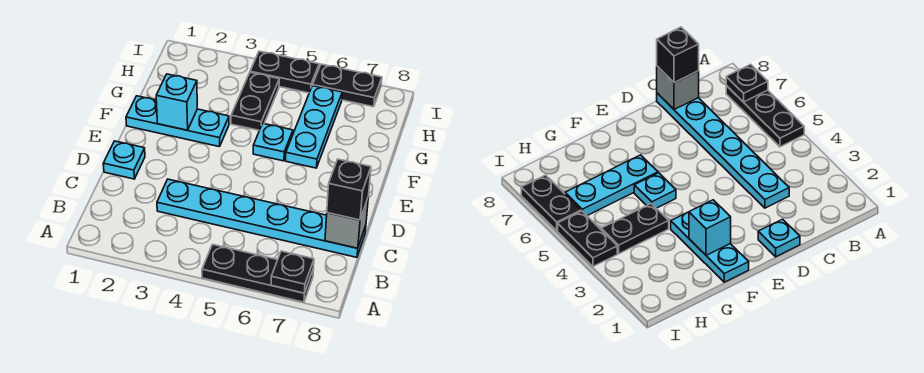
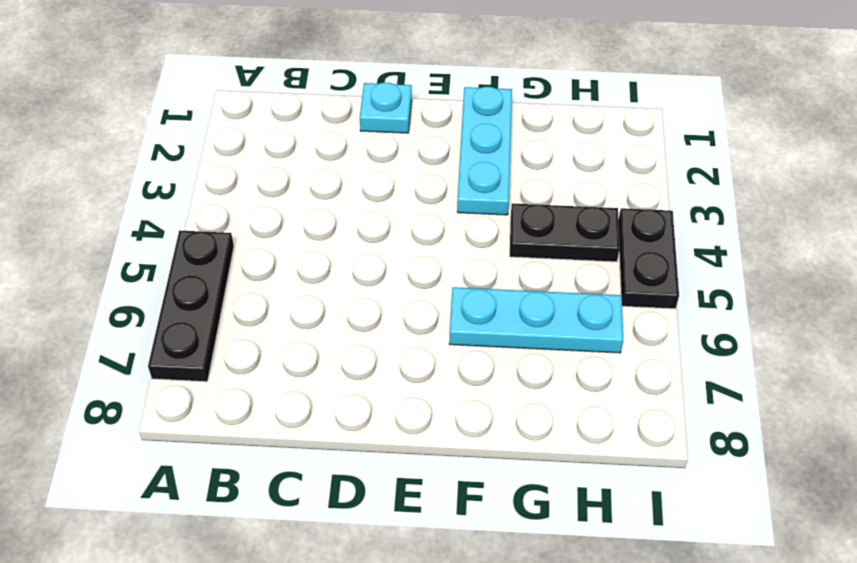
none -> cyan 1x6 plate [157,179,366,257]
none -> cyan 1x1 plate [253,124,293,161]
none -> black 1x2 plate [313,64,382,107]

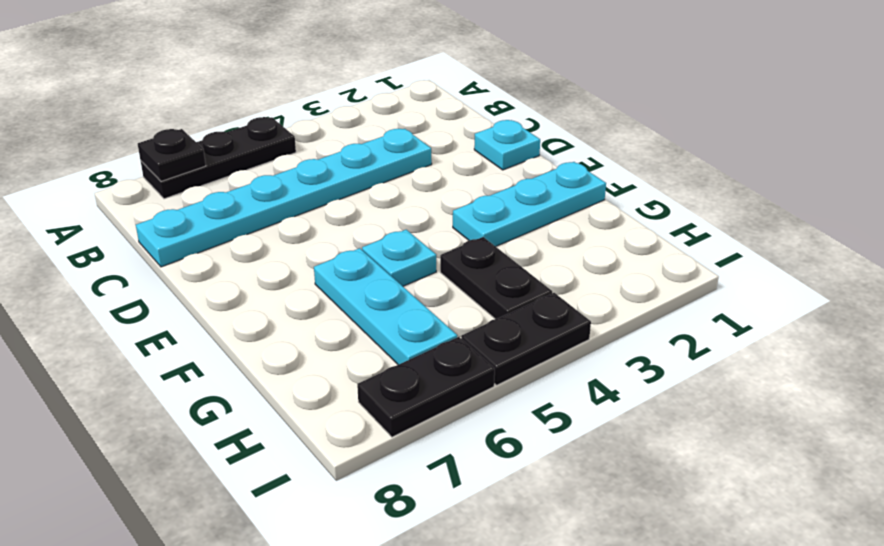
none -> grey 1x1 brick [325,199,368,248]
none -> cyan 1x1 brick [156,74,197,130]
none -> black 1x1 brick [327,159,371,220]

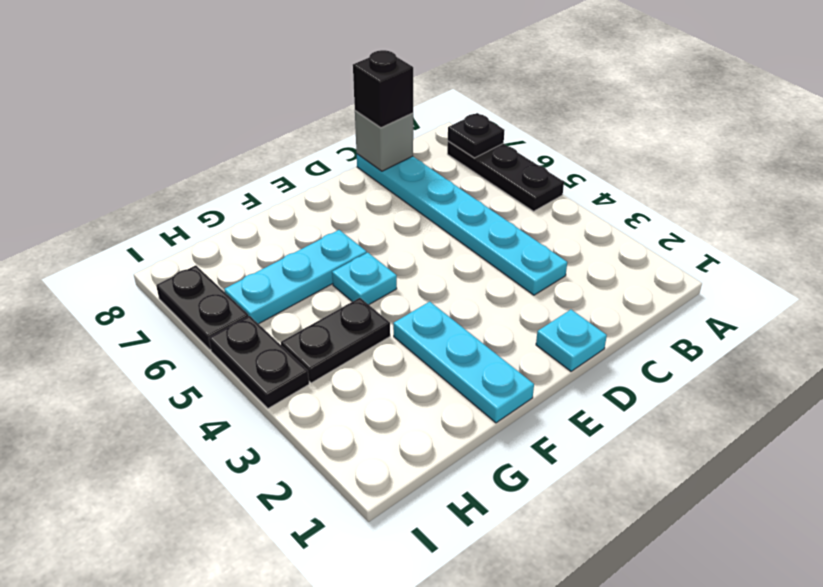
none -> cyan 1x1 brick [156,74,197,130]

